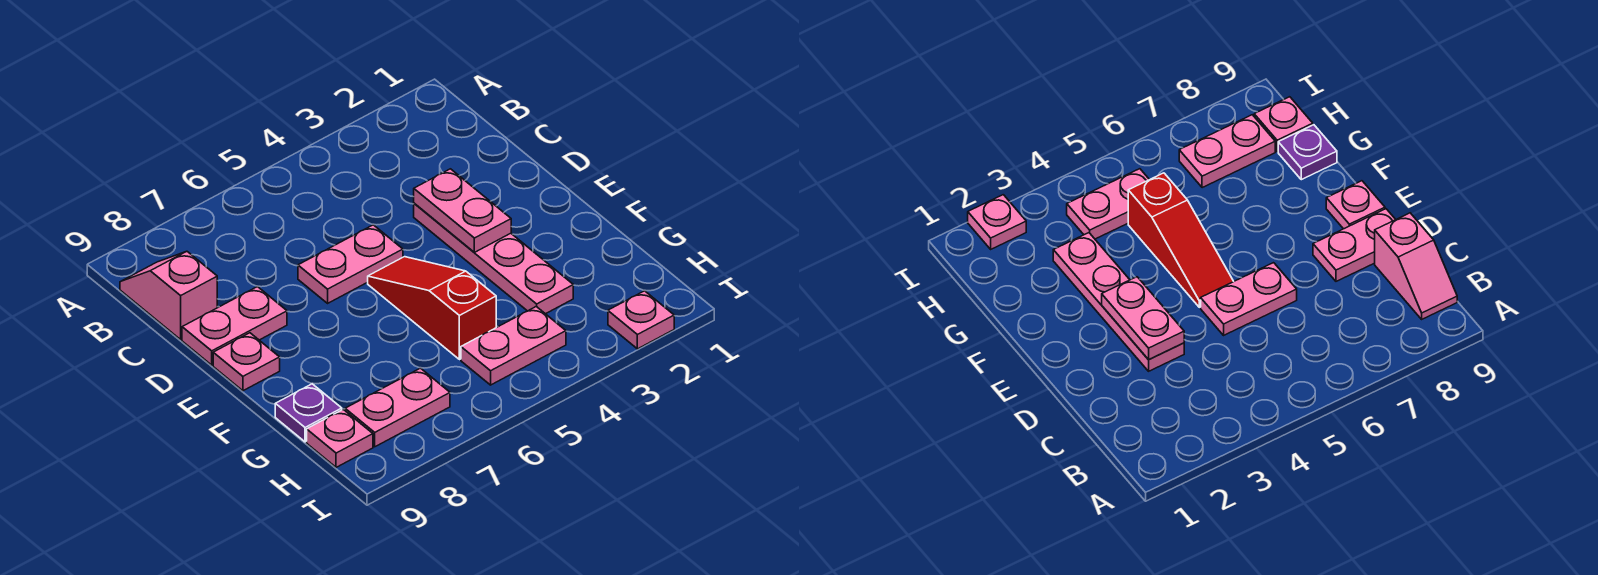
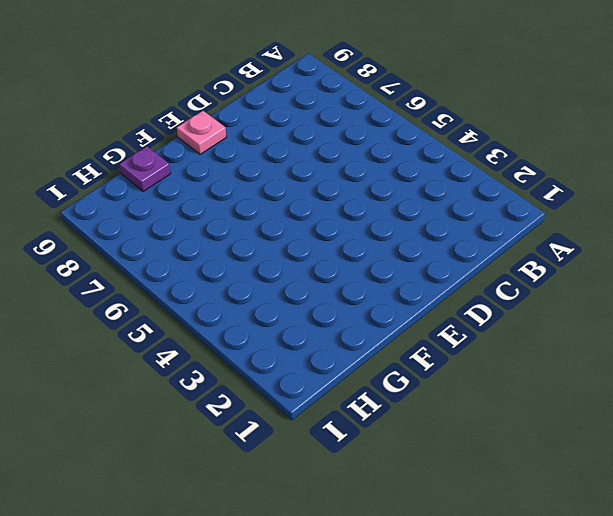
none -> pink 1x2 slope [120,251,217,339]
none -> pink 1x4 plate [414,203,573,314]
none -> pink 1x2 plate [298,225,403,303]

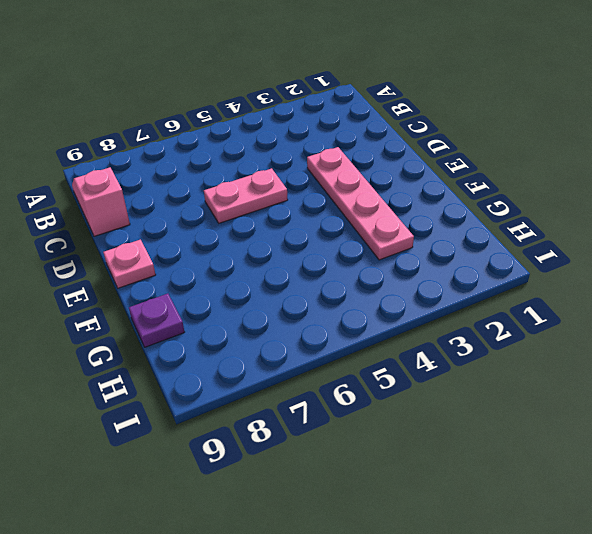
none -> pink 1x2 plate [182,287,287,365]
none -> red 1x3 slope [368,257,496,360]
none -> pink 1x2 plate [461,306,566,385]

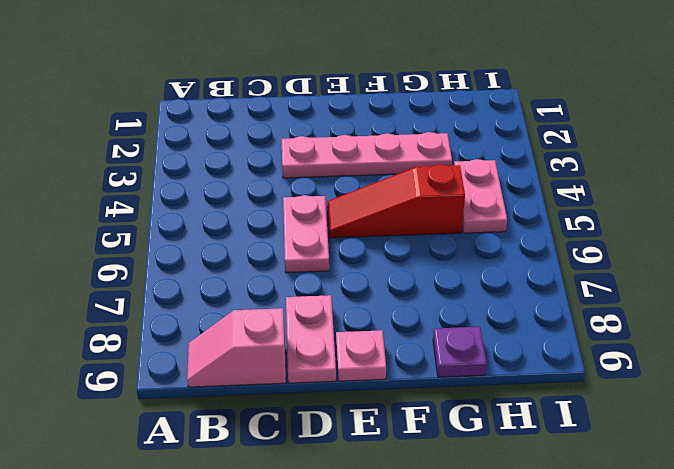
none -> pink 1x2 plate [345,368,450,447]
none -> pink 1x1 plate [307,409,373,467]
none -> pink 1x1 plate [608,291,674,349]

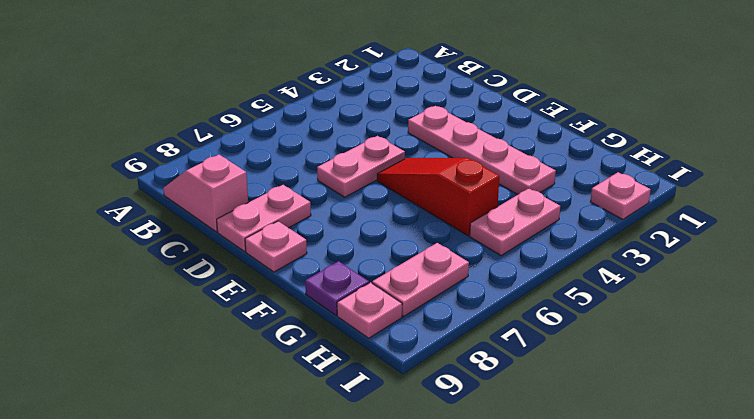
none -> pink 1x2 plate [414,169,511,252]

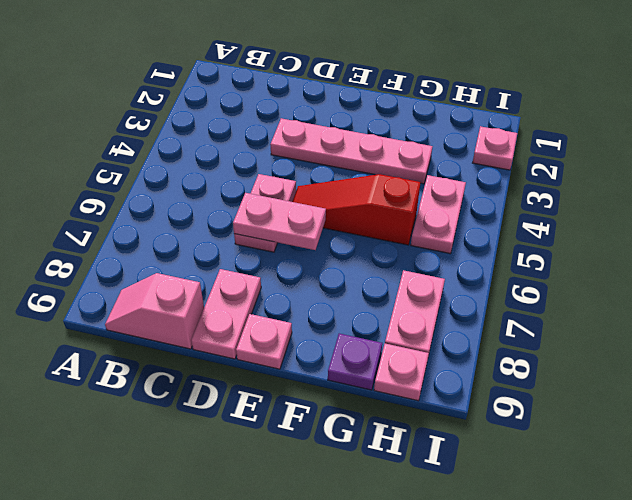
pink 1x2 plate [233,193,326,250] -> pink 1x2 plate moved to [414,169,511,252]

